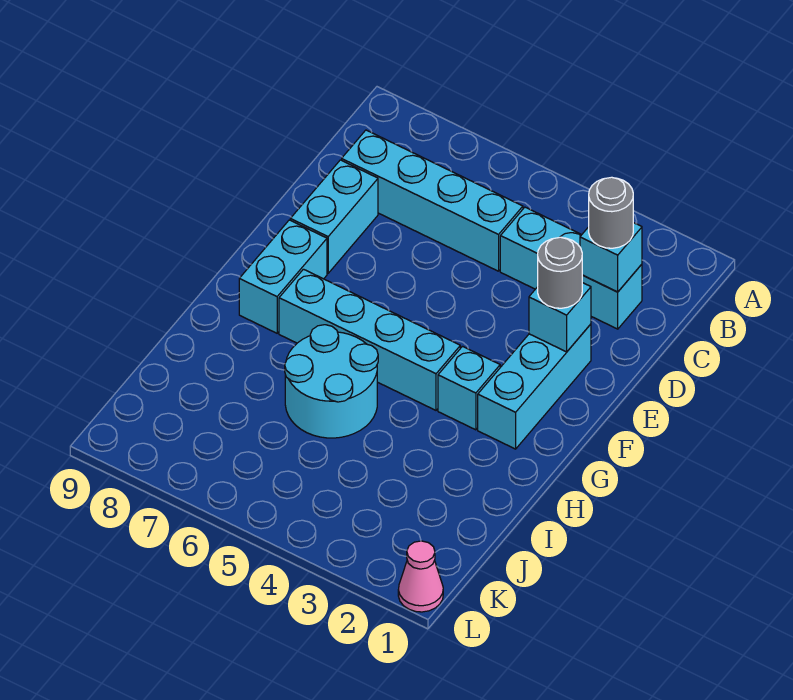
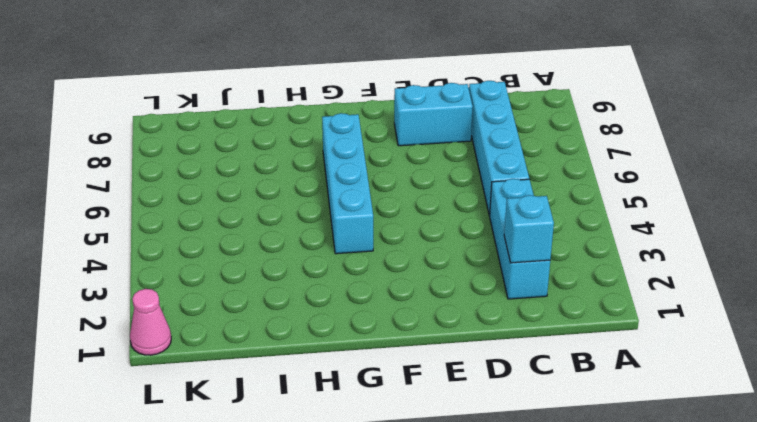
none -> cyan 1x3 brick [478,324,591,449]
none -> cyan 1x2 brick [239,220,327,333]
none -> cyan 1x1 brick [438,346,500,430]

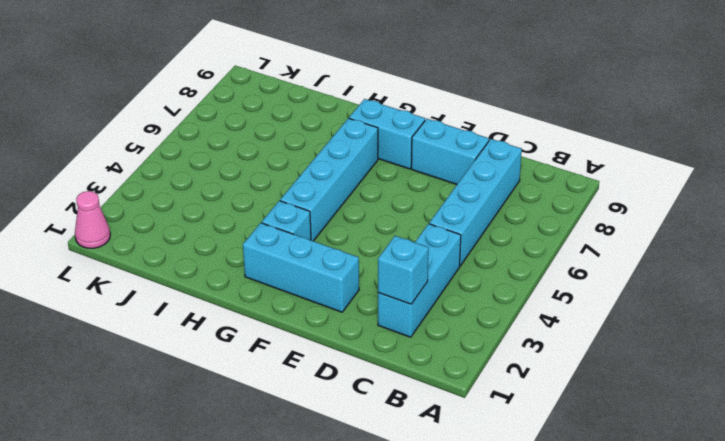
none -> cyan 2x2 round brick [285,325,378,438]
none -> cyan 1x1 brick [529,283,591,352]
none -> grey 1x1 round brick [589,177,633,248]

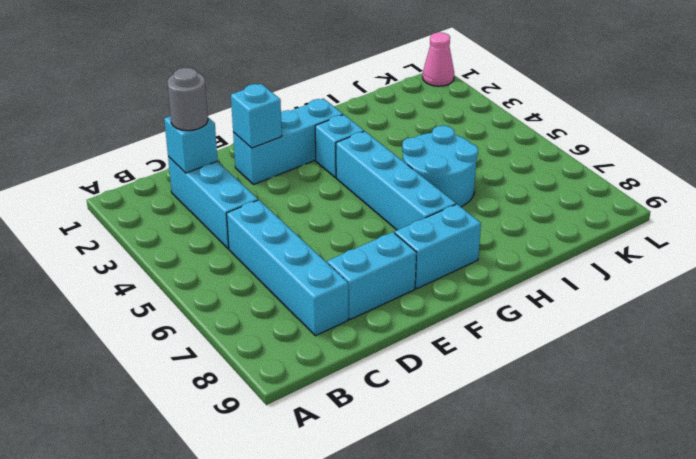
none -> grey 1x1 round brick [538,237,582,308]

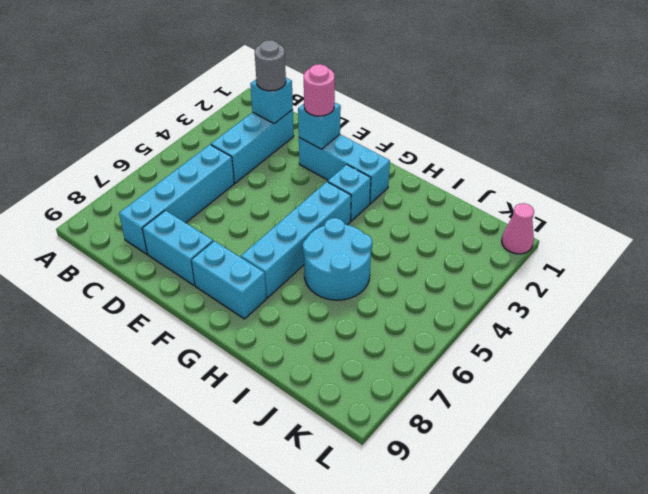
pink 1x1 round brick [304,64,335,116] -> grey 1x1 round brick [538,237,582,308]

